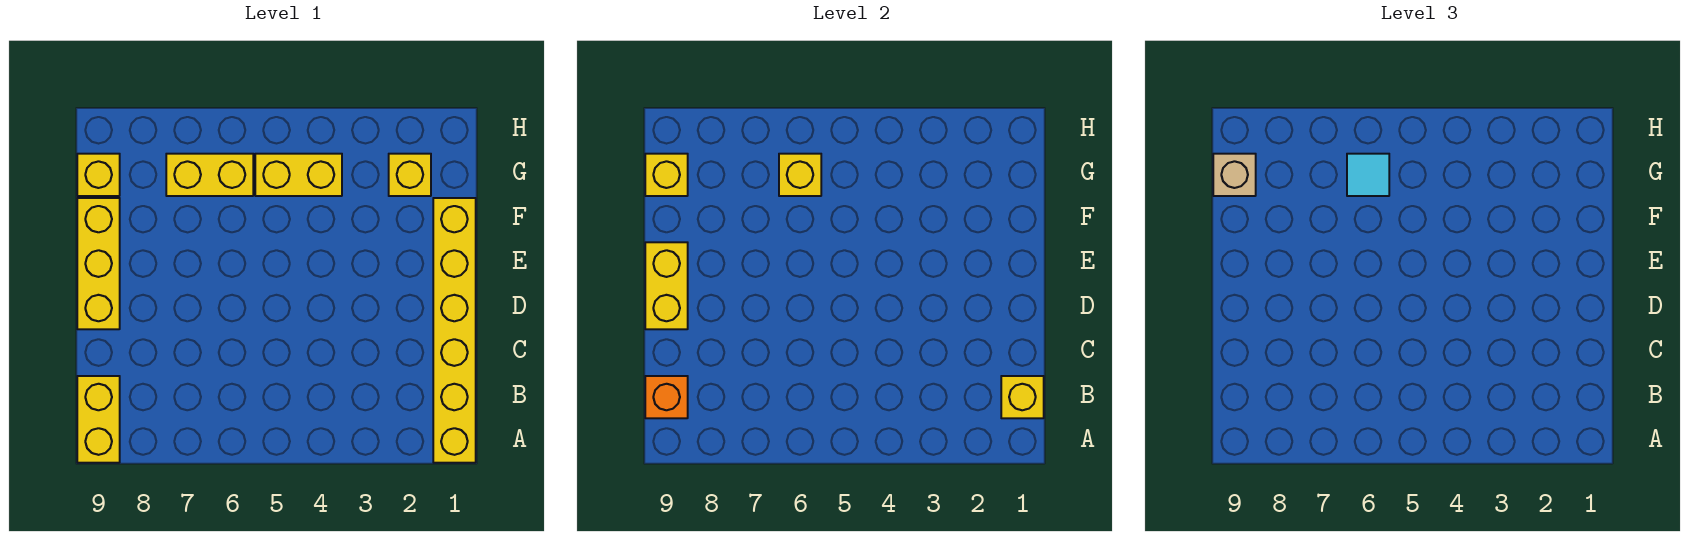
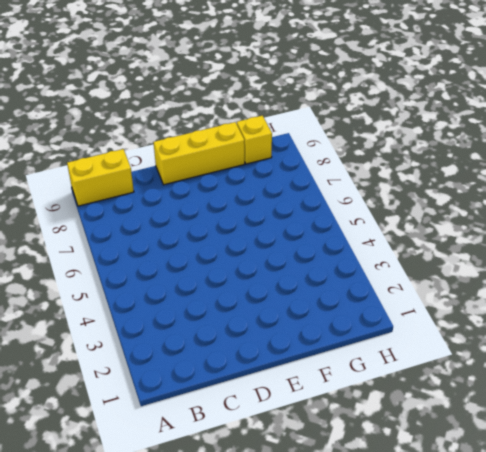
none -> yellow 1x6 brick [433,198,476,463]
none -> yellow 1x1 brick [389,154,431,196]
none -> yellow 1x2 brick [255,154,342,196]

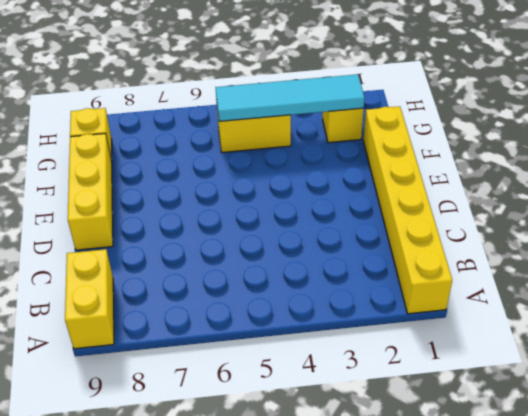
cyan 1x4 tile [215,74,364,121] -> none
none -> yellow 1x2 brick [166,154,253,196]
none -> yellow 1x1 brick [1001,376,1044,418]
none -> orange 1x1 brick [645,376,688,418]

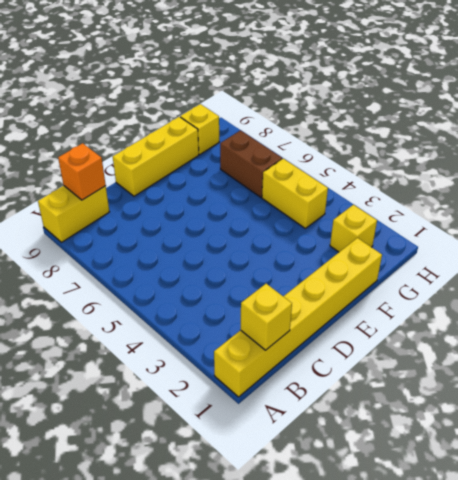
brown 1x2 brick [220,130,282,197] -> yellow 1x2 brick [166,154,253,196]
none -> yellow 1x2 brick [645,242,688,329]
none -> yellow 1x1 brick [779,154,821,196]
none -> yellow 1x1 brick [645,154,688,196]

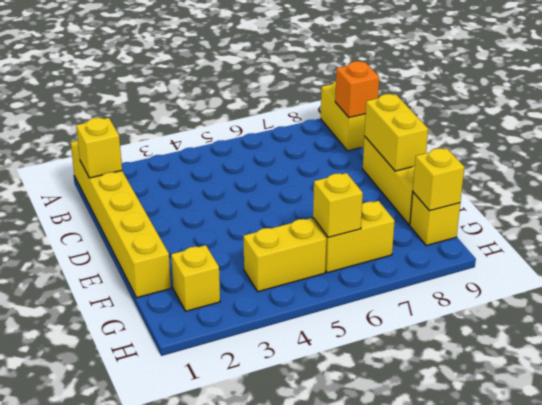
none -> cyan 1x1 tile [1347,154,1389,196]
none -> tan 1x1 brick [1213,154,1256,196]

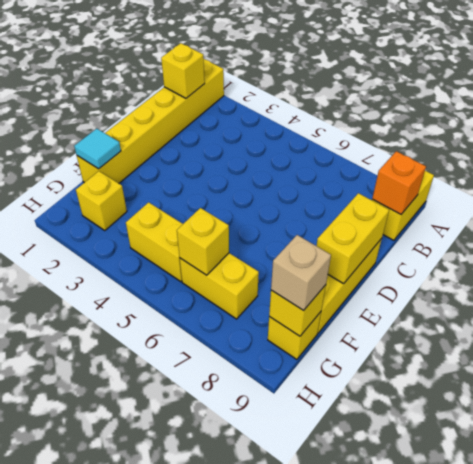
cyan 1x1 tile [74,129,121,169] -> cyan 1x1 tile moved to [1347,154,1389,196]

